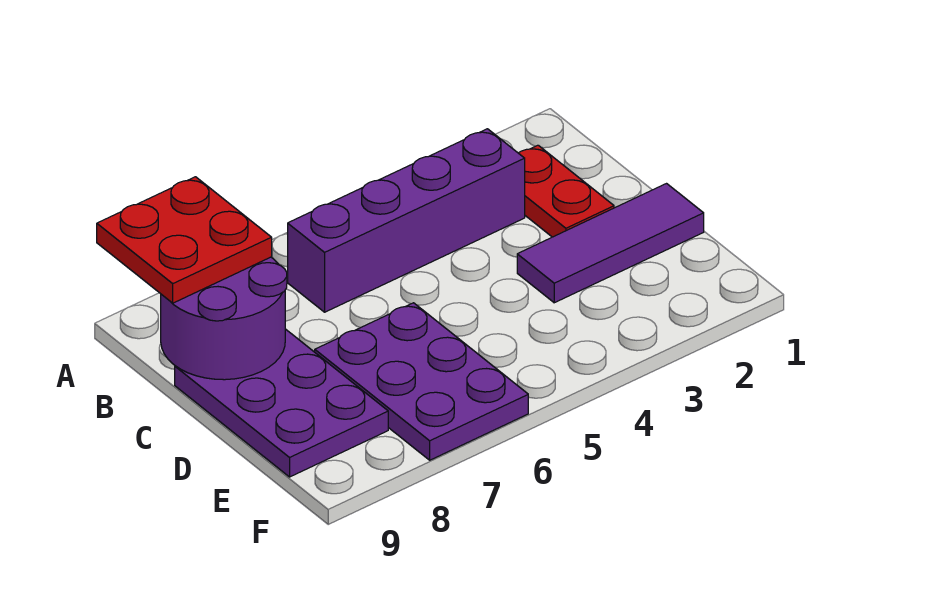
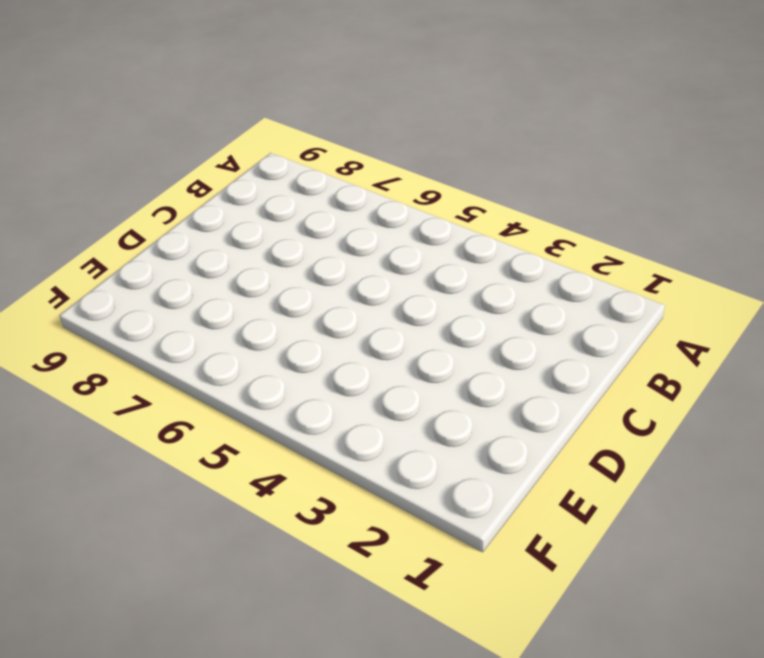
none -> red 1x2 plate [519,145,614,237]
none -> purple 1x4 brick [288,129,525,312]

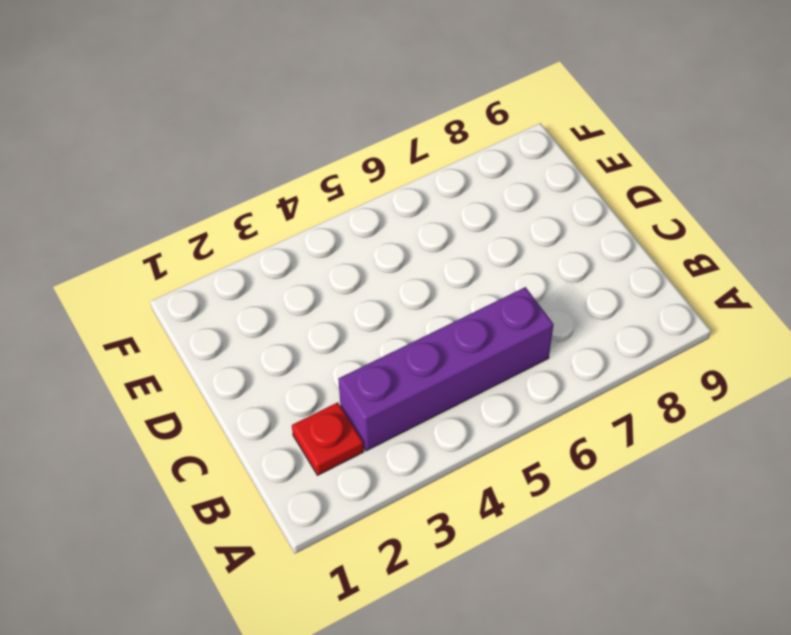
red 1x1 plate [292,402,364,475] -> red 1x2 plate [519,145,614,237]
none -> purple 2x3 plate [175,329,388,477]
none -> purple 1x3 tile [517,184,704,303]

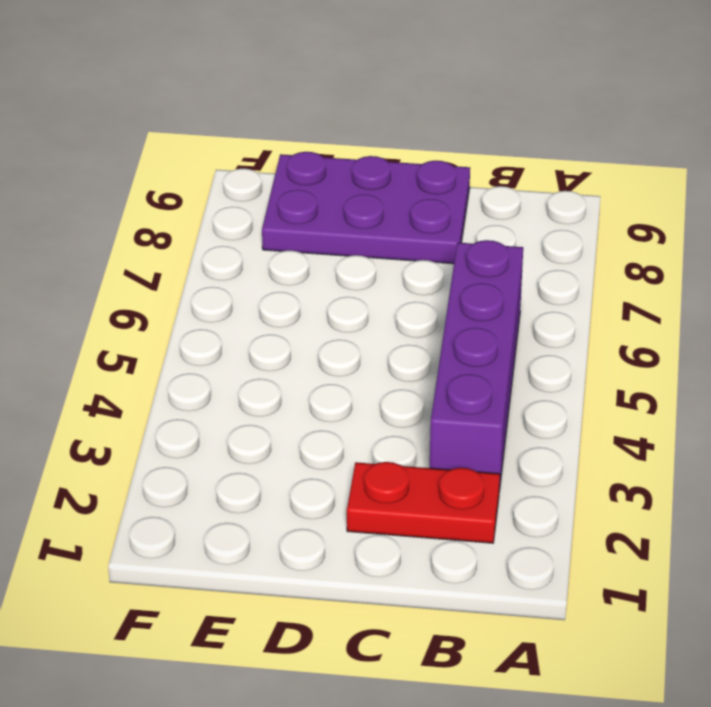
none -> purple 1x3 tile [517,184,704,303]
none -> purple 2x3 plate [315,303,528,460]

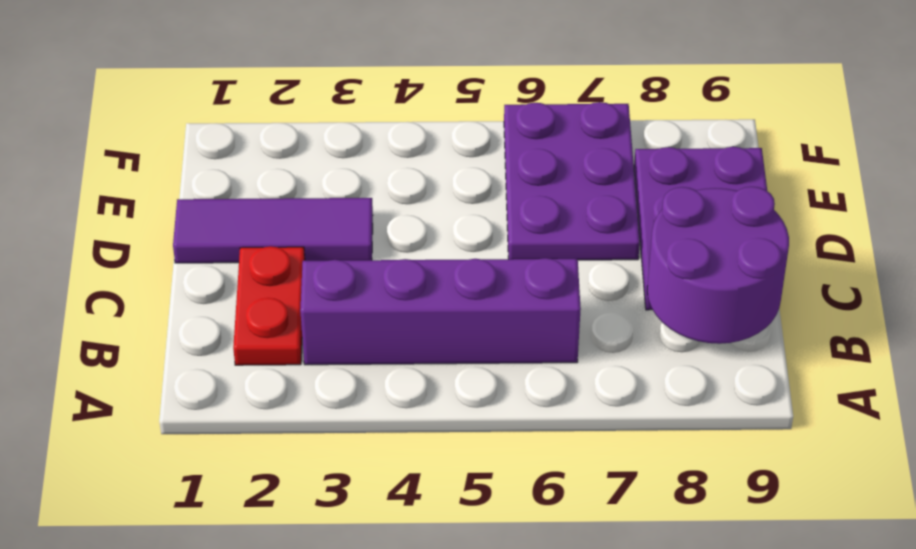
none -> red 2x2 plate [97,177,272,303]

